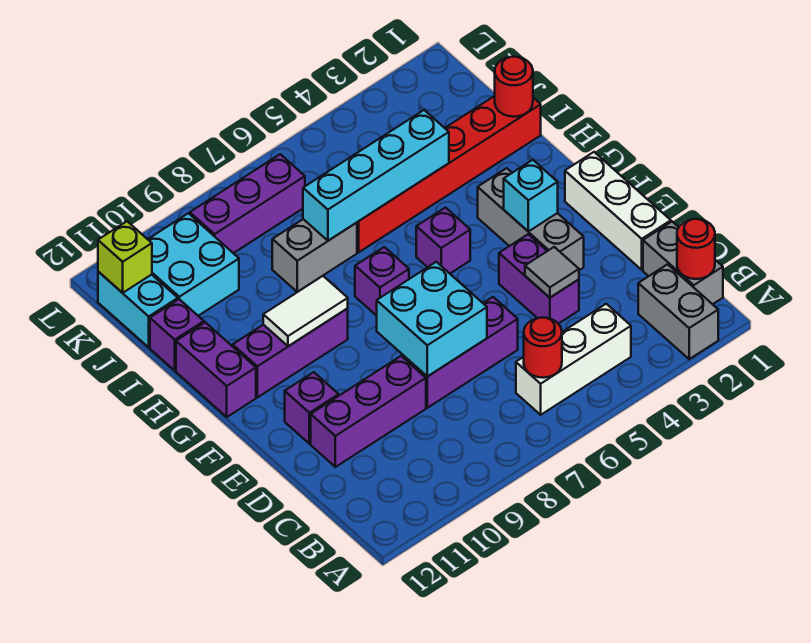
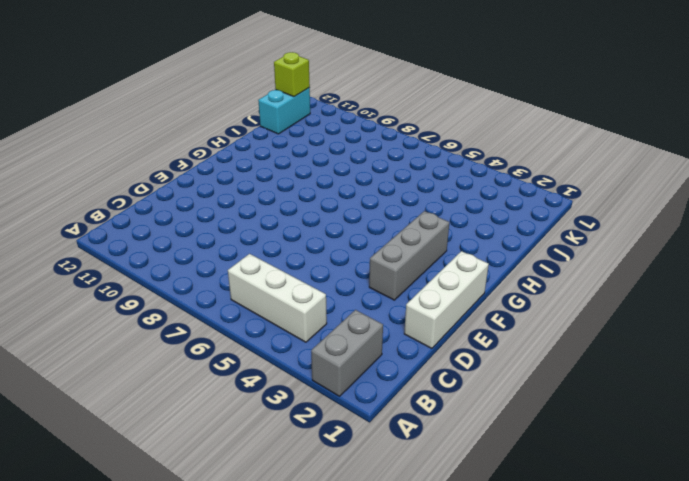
none -> grey 1x2 brick [643,222,723,304]
none -> purple 1x2 brick [499,234,579,324]
none -> purple 1x3 brick [403,297,518,408]

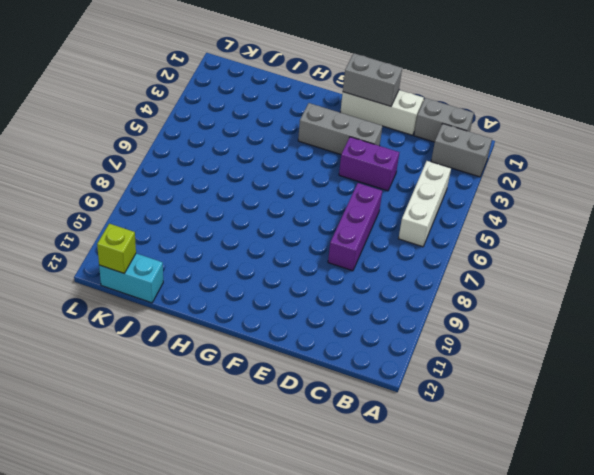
grey 1x2 brick [343,53,402,106] -> grey 1x2 brick turned to [272,219,357,292]
none -> purple 1x3 brick [311,356,426,467]
none -> purple 1x1 brick [285,372,339,444]
none -> purple 1x1 brick [416,208,470,273]

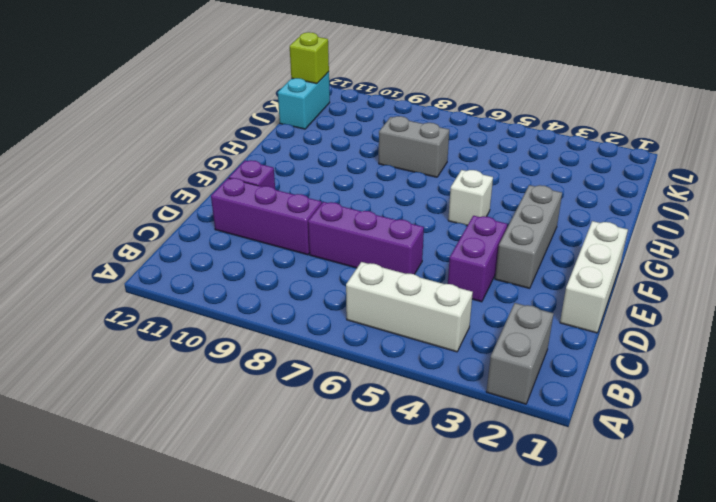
white 1x1 brick [448,170,493,226] -> purple 1x1 brick [416,208,470,273]
none -> grey 1x2 brick [643,222,723,304]
none -> purple 1x1 brick [355,247,409,316]
none -> purple 1x3 brick [233,309,348,397]

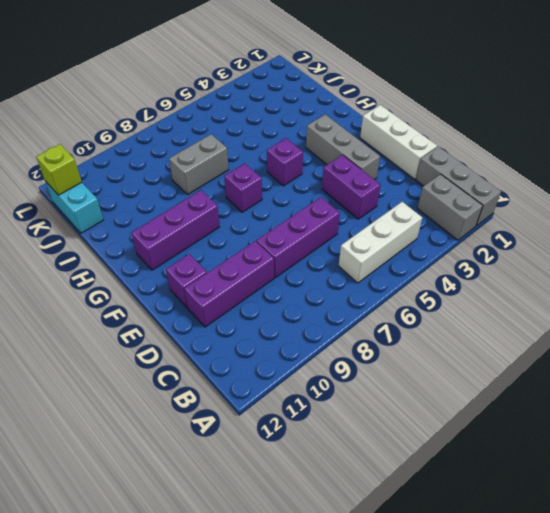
grey 1x3 brick [416,146,501,226] -> grey 1x2 brick [643,222,723,304]
none -> purple 1x2 brick [176,322,256,417]
none -> red 1x6 brick [357,96,541,252]
none -> purple 1x1 brick [150,299,204,371]

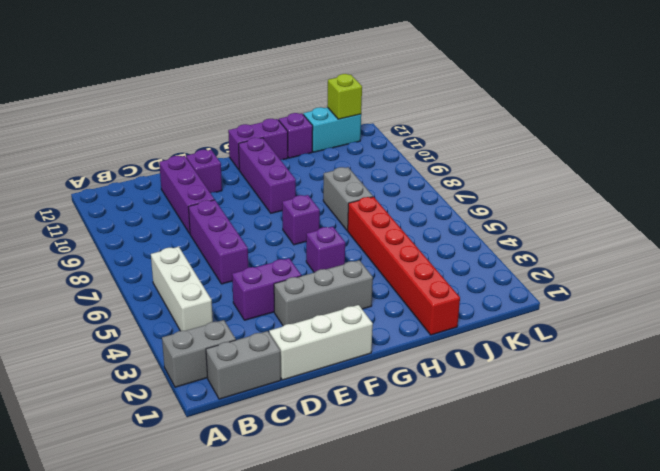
none -> cyan 2x2 brick [148,213,239,316]
none -> purple 1x3 brick [190,154,305,253]
none -> red 1x1 round brick [677,219,715,279]

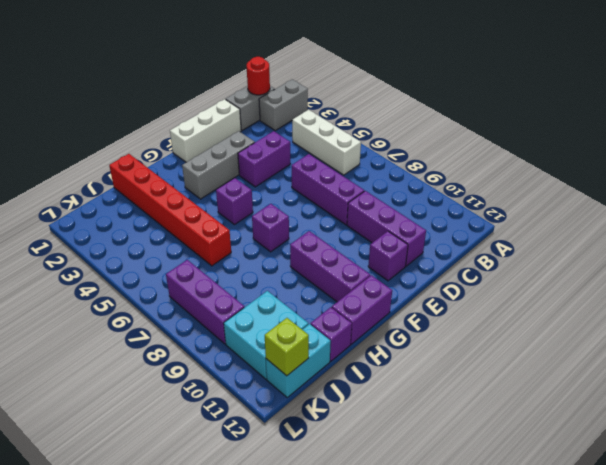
none -> grey 1x2 brick [272,219,357,292]
none -> red 1x1 round brick [524,318,562,378]
none -> grey 1x1 tile [525,247,579,298]

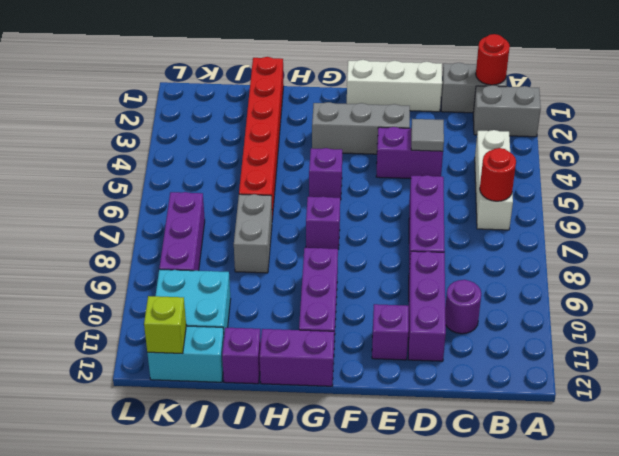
purple 1x1 round brick [445,280,481,334] -> none
none -> cyan 2x2 brick [377,262,487,377]
none -> cyan 1x1 brick [504,160,558,231]
none -> white 1x2 tile [263,276,348,346]

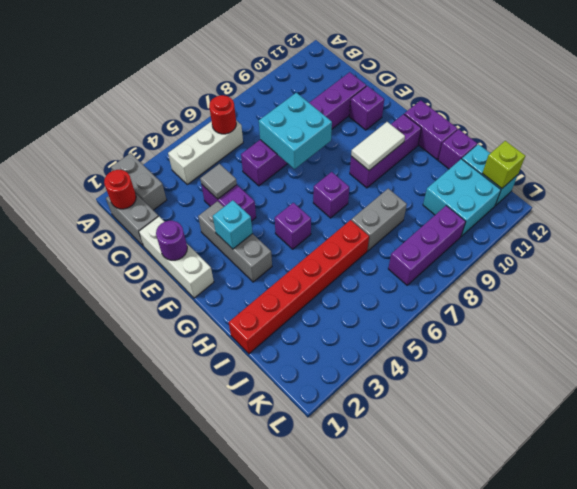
purple 1x1 round brick [156,221,187,260] -> none
none -> red 1x1 round brick [495,57,533,117]
none -> cyan 1x4 brick [303,110,449,241]

